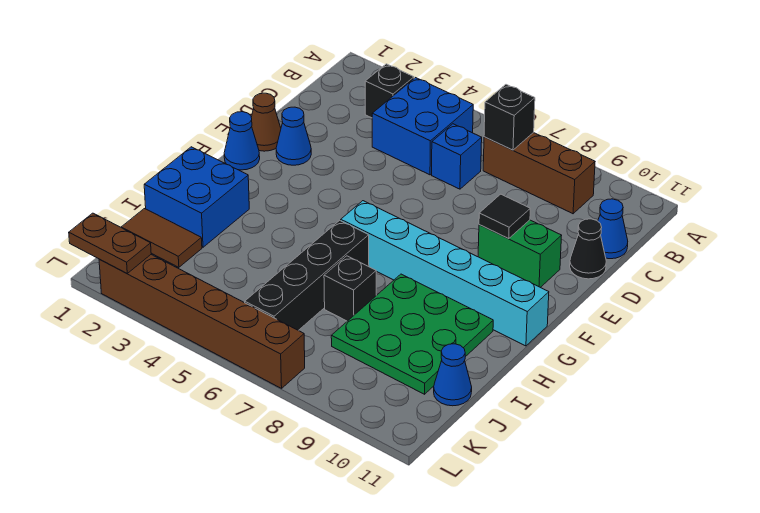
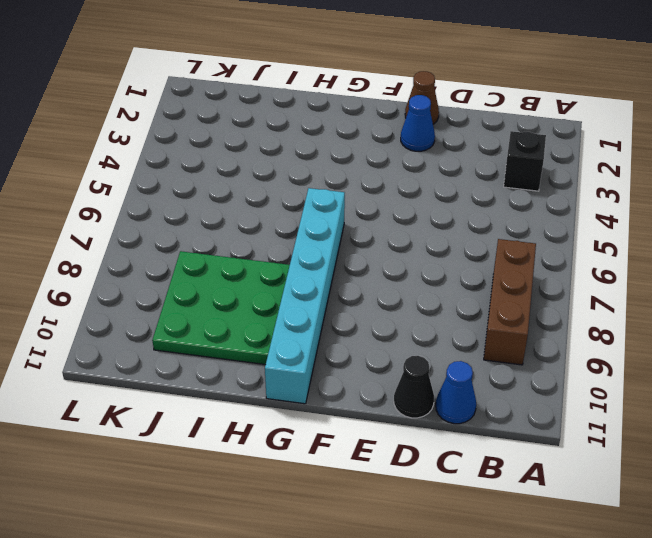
none -> blue 2x2 brick [372,78,473,175]
none -> blue 1x1 brick [432,124,482,189]
none -> green 1x2 brick [478,220,562,287]

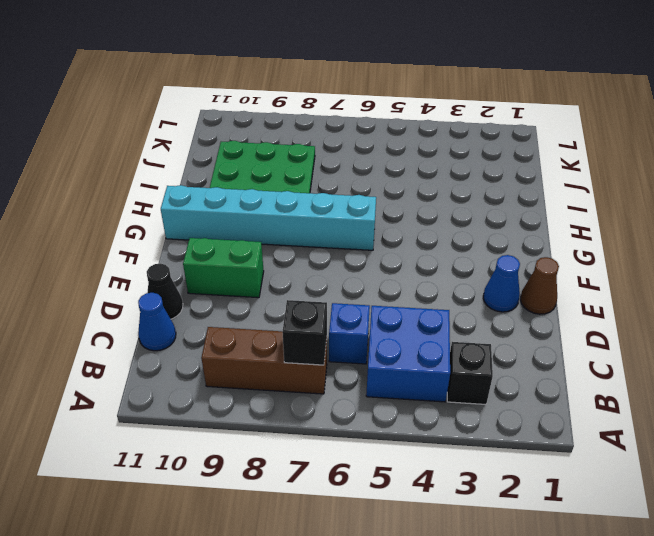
none -> blue 1x1 cone [224,112,260,170]
none -> blue 2x2 brick [144,147,249,247]
none -> black 1x4 brick [245,220,369,330]

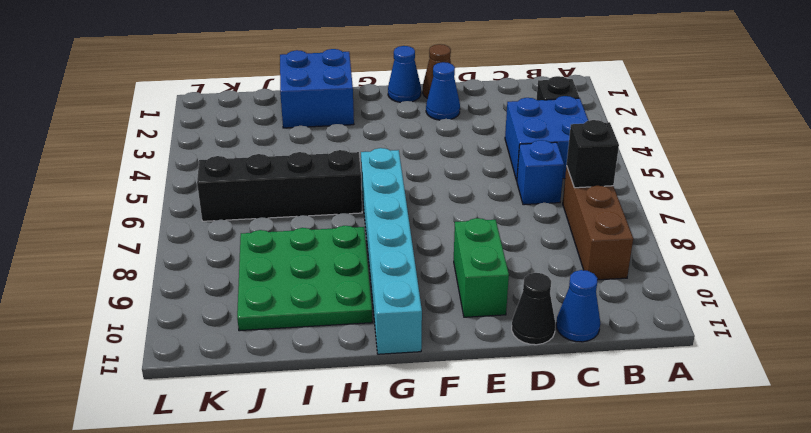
none -> black 1x1 brick [324,256,376,321]
none -> brown 1x2 tile [121,209,202,267]
none -> blue 1x1 cone [434,344,472,406]

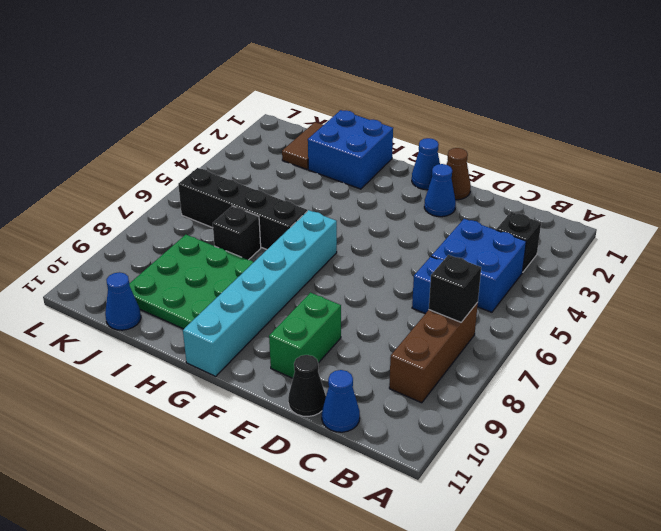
none -> brown 1x6 brick [99,255,305,388]
none -> black 1x1 tile [479,194,530,239]
none -> brown 1x2 plate [69,213,151,273]

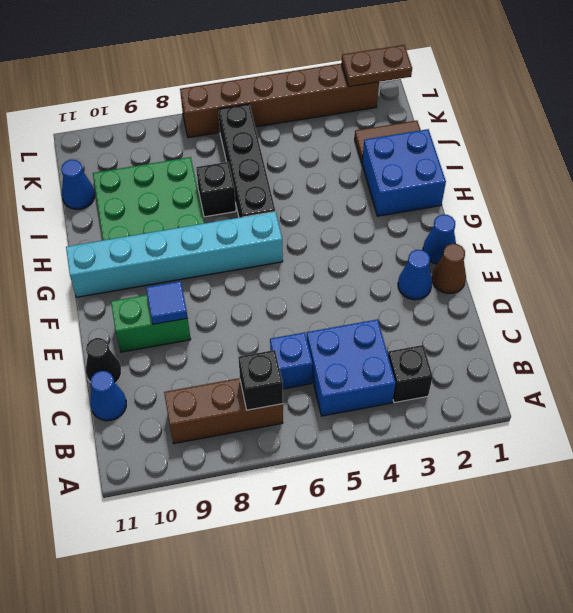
blue 1x1 tile [146,281,188,324] -> black 1x1 tile [479,194,530,239]

